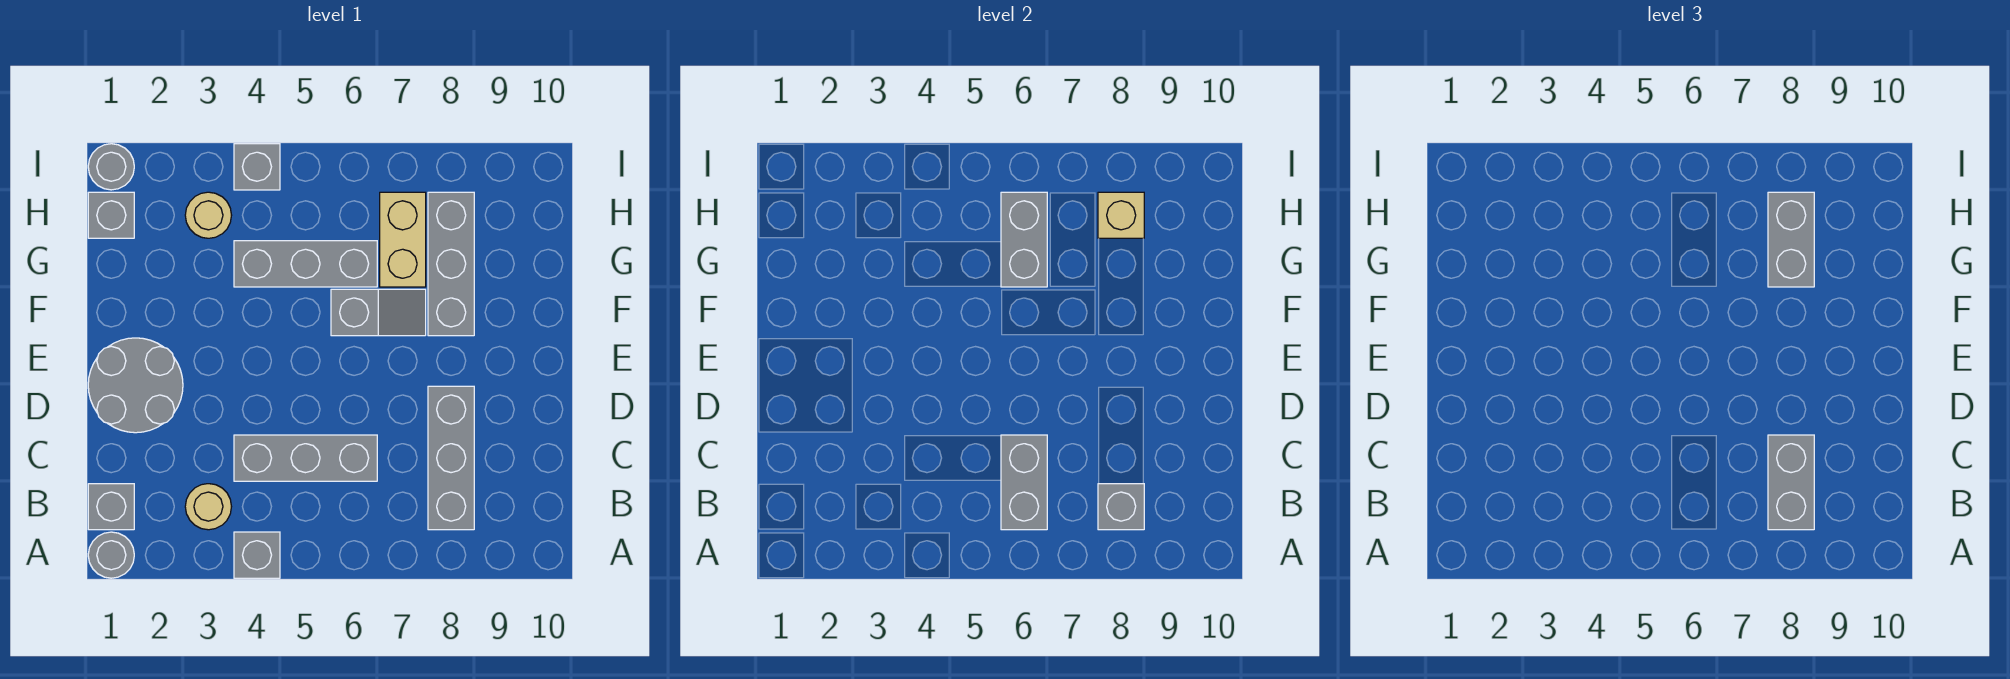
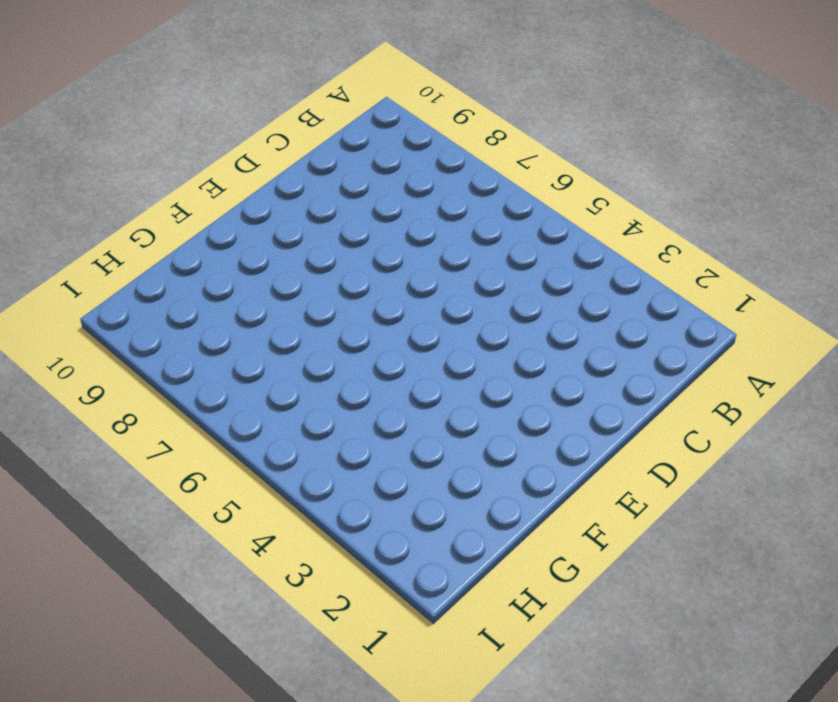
none -> grey 1x1 round brick [88,532,134,578]
none -> grey 1x1 brick [234,532,280,578]
none -> grey 1x1 brick [88,484,134,530]

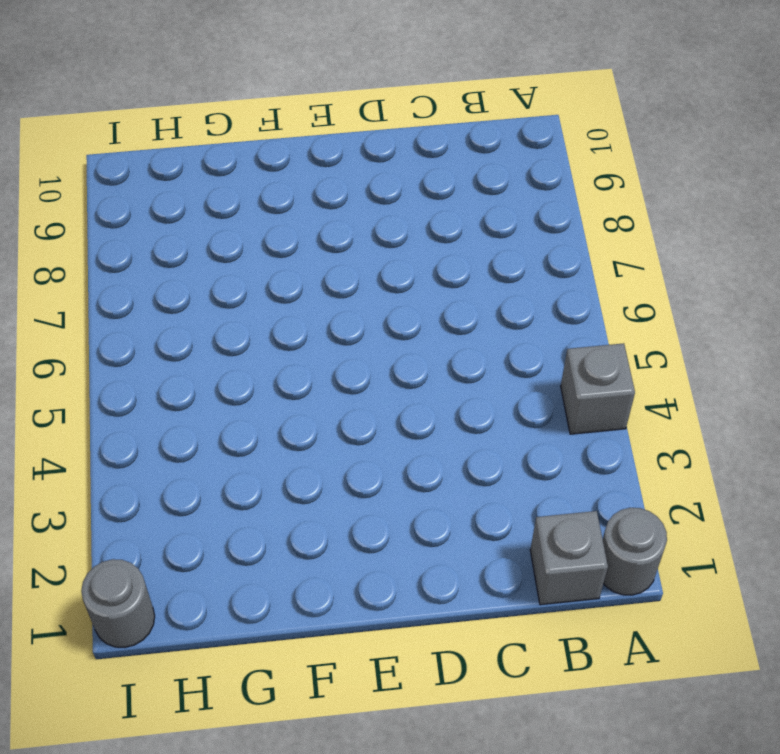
none -> tan 1x1 round brick [185,484,232,530]
none -> grey 1x3 brick [428,386,474,530]
none -> grey 1x3 brick [234,435,377,481]

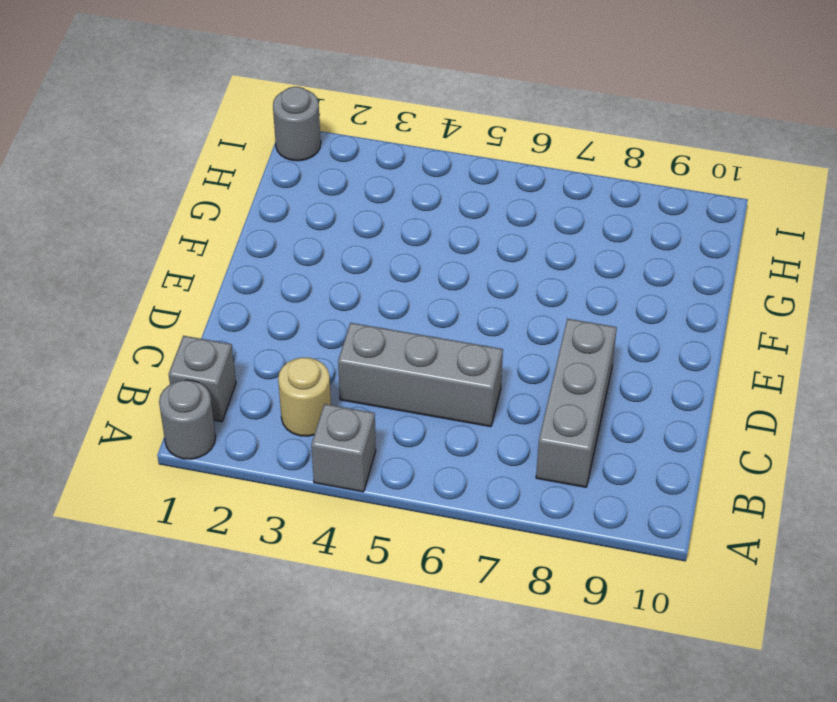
none -> grey 2x2 round brick [88,338,183,433]
none -> grey 1x2 slope [331,289,426,336]
none -> grey 1x3 brick [428,192,474,336]

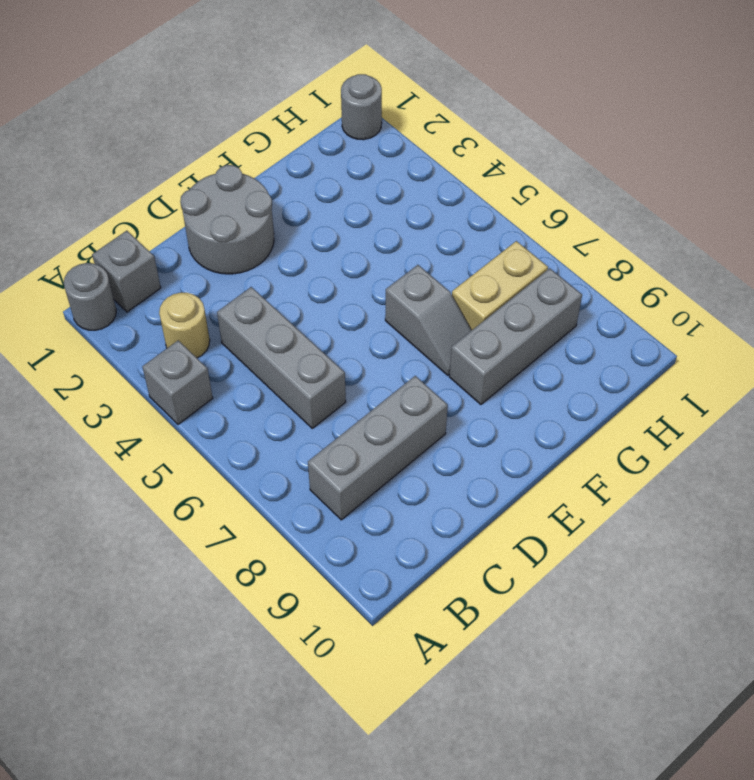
none -> grey 1x3 brick [234,241,377,287]
none -> grey 1x1 brick [88,192,134,238]
none -> tan 1x1 round brick [185,192,232,238]

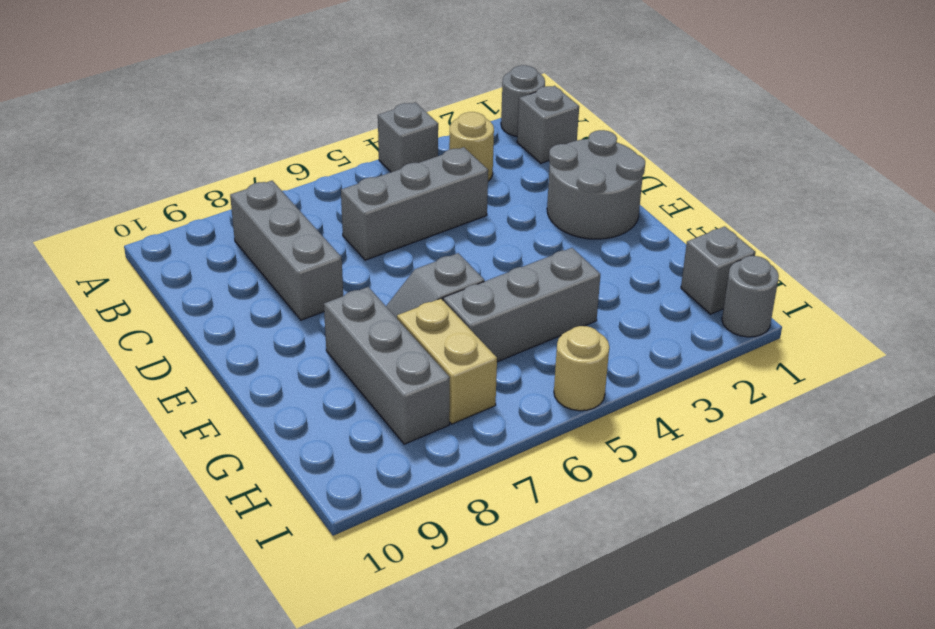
tan 1x1 round brick [554,326,609,411] -> tan 1x1 round brick moved to [185,192,232,238]
none -> grey 1x1 brick [234,144,280,190]
none -> grey 1x2 brick [1001,435,1047,530]
none -> grey 1x1 brick [1098,484,1144,530]

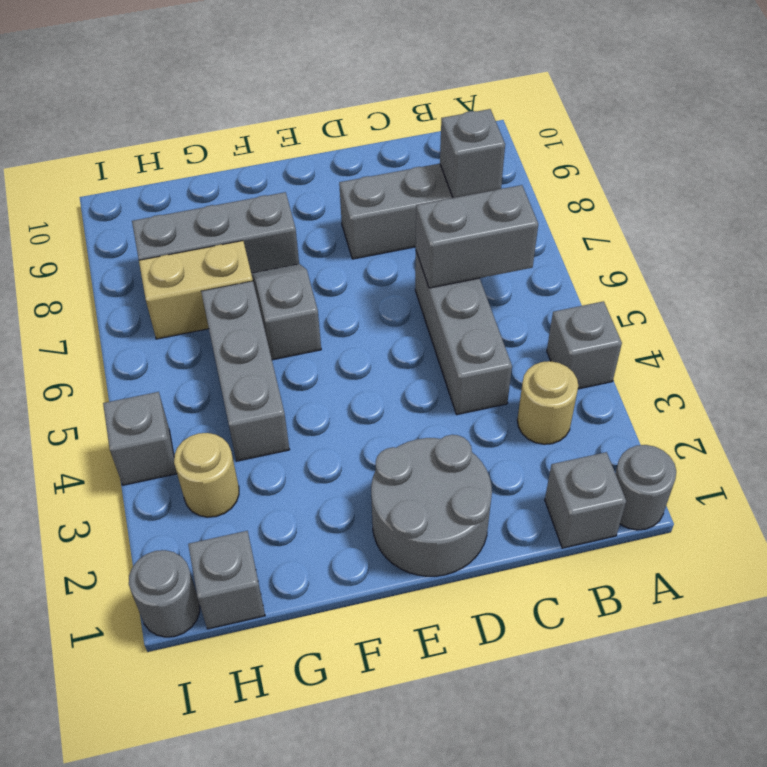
none -> grey 1x2 brick [1001,192,1047,287]
none -> tan 1x1 brick [1098,192,1144,238]
none -> grey 1x2 brick [1768,435,1814,530]

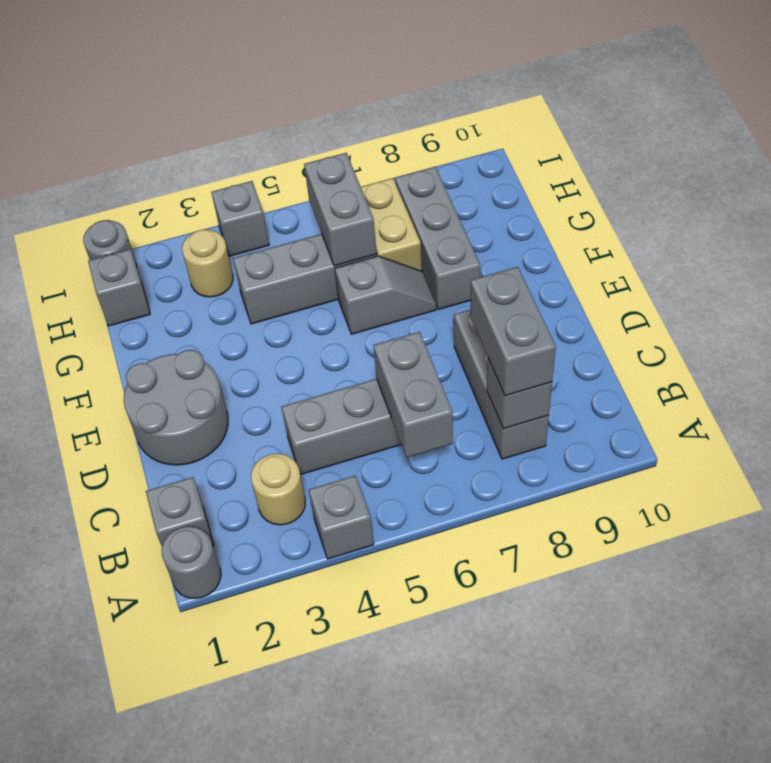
none -> tan 1x1 brick [1098,192,1144,238]
none -> grey 1x2 brick [1768,192,1814,287]

